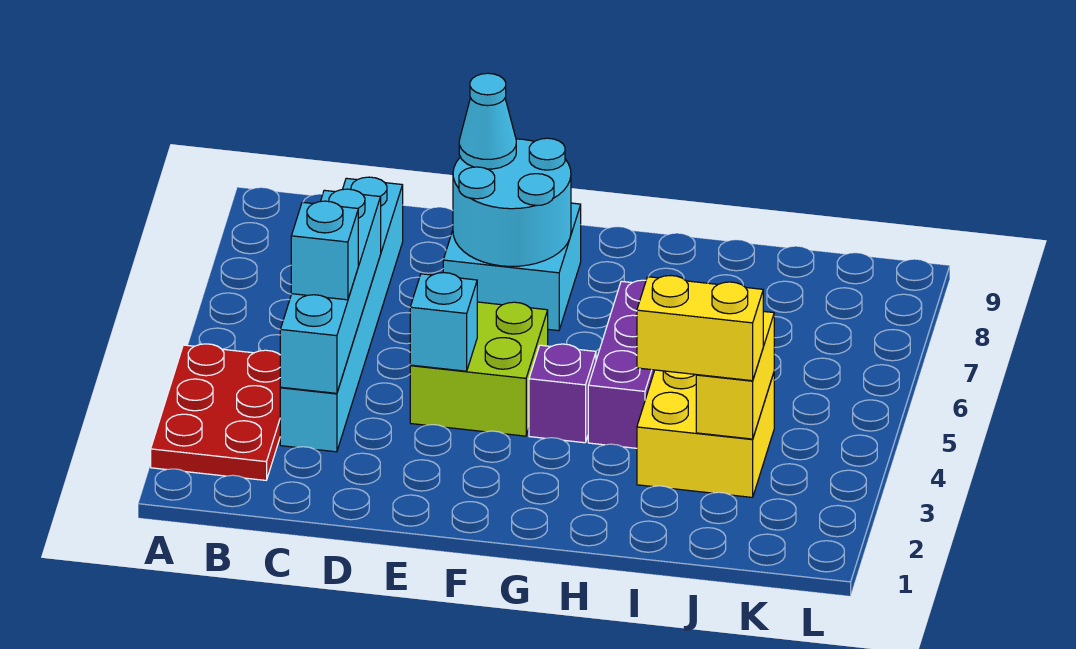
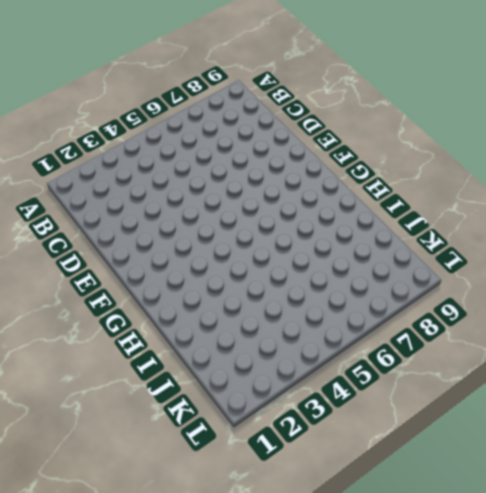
none -> red 2x3 plate [151,344,281,480]
none -> cyan 1x6 brick [280,177,403,452]
none -> lime 2x2 brick [410,302,548,436]

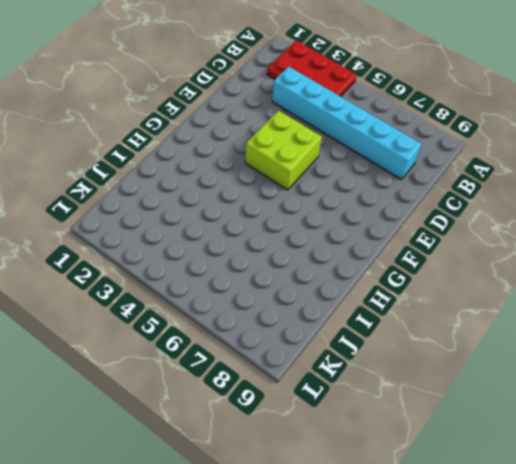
none -> cyan 2x2 brick [443,203,581,331]
none -> purple 1x1 brick [529,344,596,443]
none -> purple 1x3 brick [588,280,655,448]

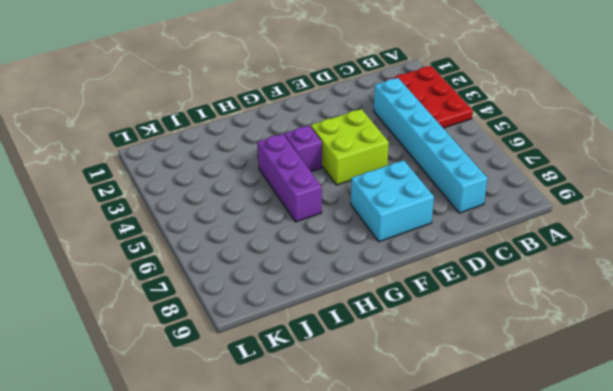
none -> yellow 2x2 brick [637,370,774,497]
none -> cyan 1x4 brick [280,189,381,393]
none -> cyan 1x1 brick [410,273,477,371]

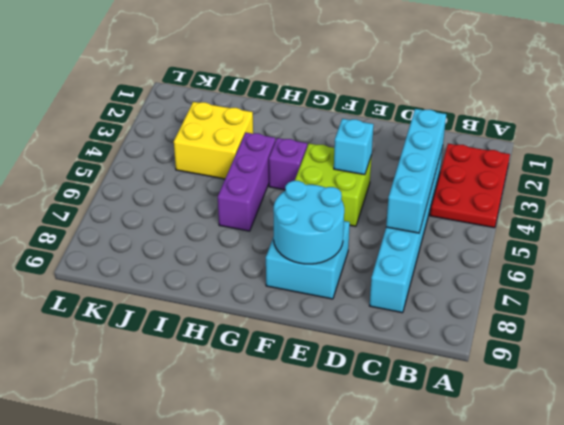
none -> yellow 1x2 brick [696,311,774,439]
none -> cyan 1x1 brick [291,201,358,300]
none -> cyan 1x1 cone [459,73,516,169]

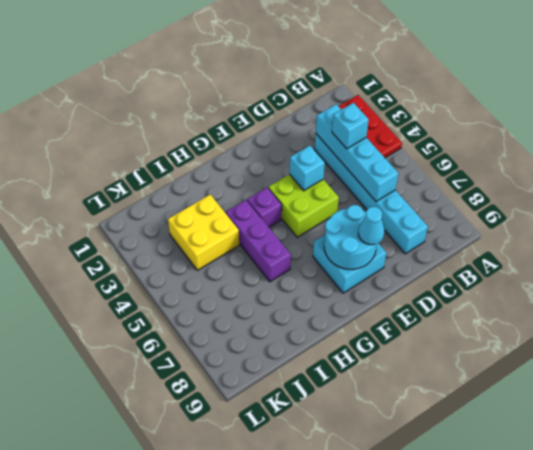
none -> yellow 1x2 brick [696,311,774,439]
none -> yellow 1x2 brick [637,276,763,381]

